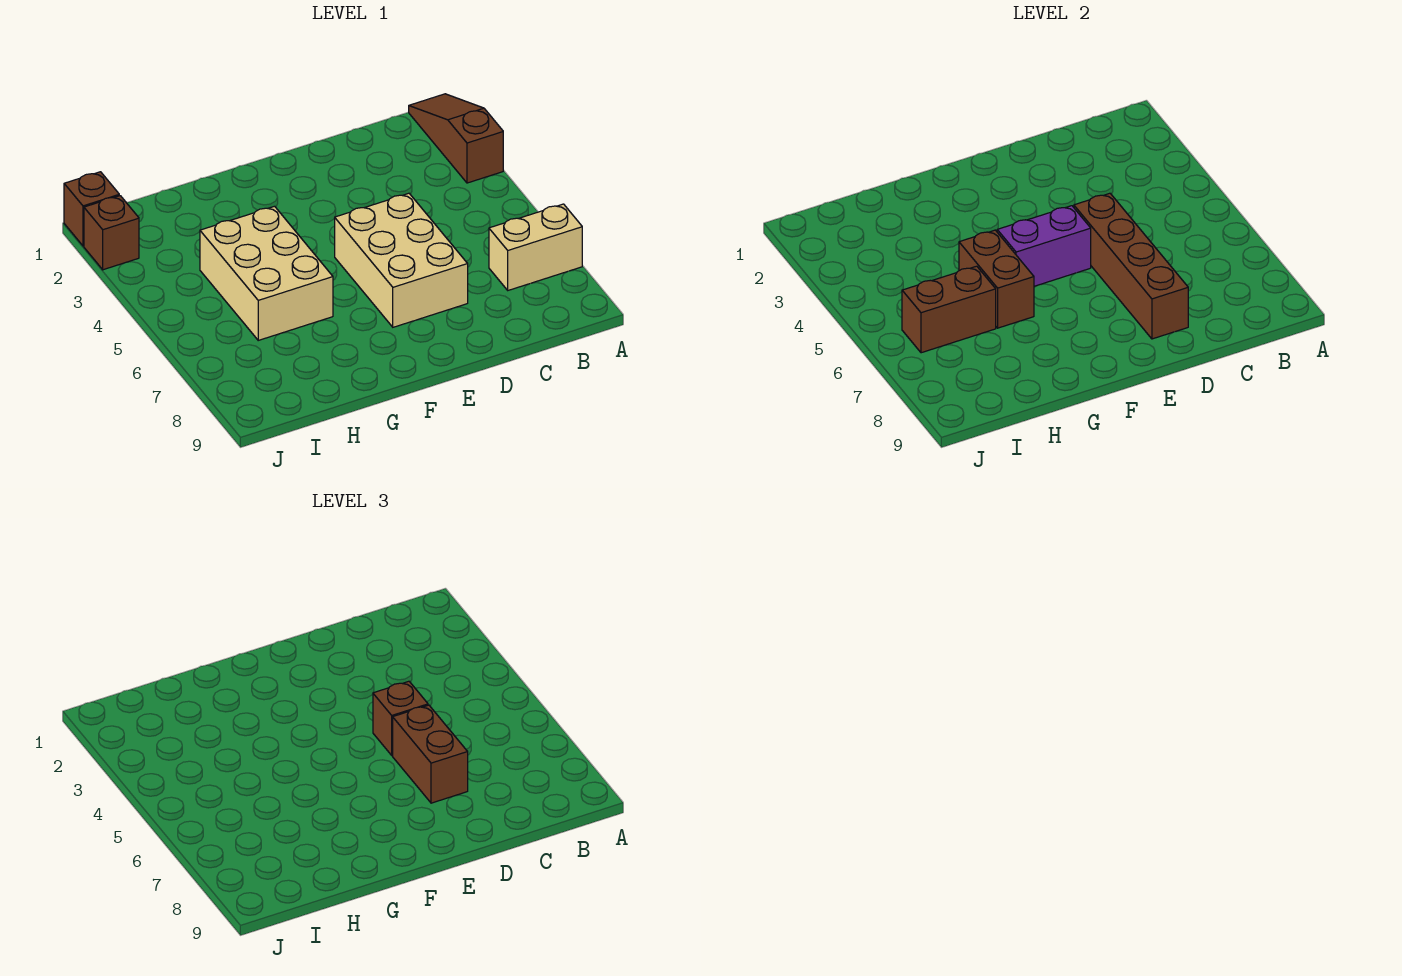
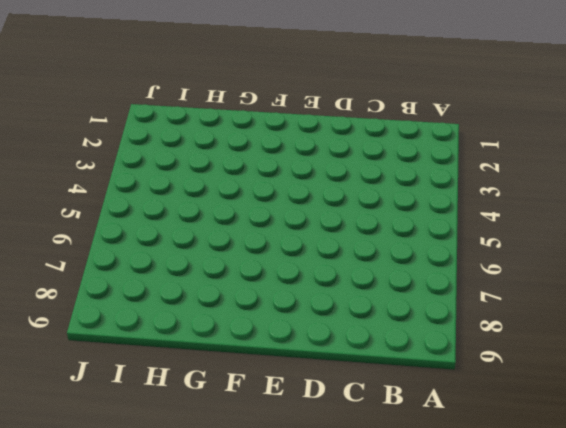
none -> brown 1x3 slope [409,94,503,183]
none -> tan 1x2 brick [489,204,582,290]
none -> tan 2x3 brick [335,193,468,327]

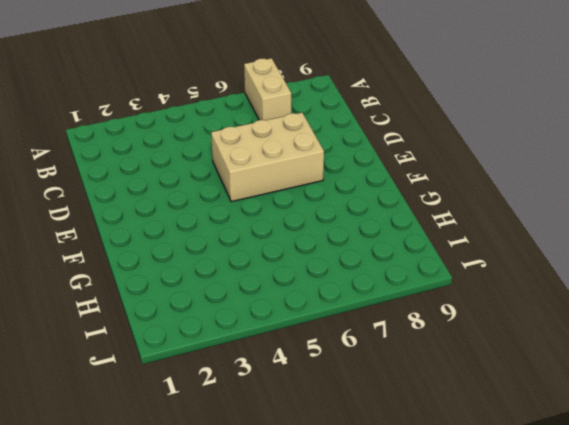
none -> brown 1x3 slope [409,94,503,183]
none -> tan 2x3 brick [200,206,333,340]
none -> brown 1x1 brick [64,172,119,246]

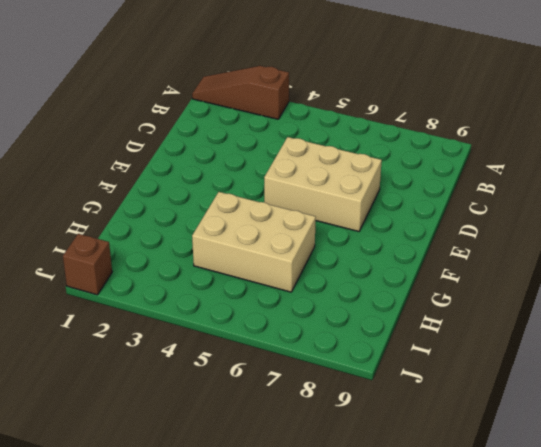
none -> tan 1x2 brick [489,204,582,290]
none -> brown 1x1 brick [84,196,139,270]
none -> brown 1x4 brick [1074,193,1188,339]

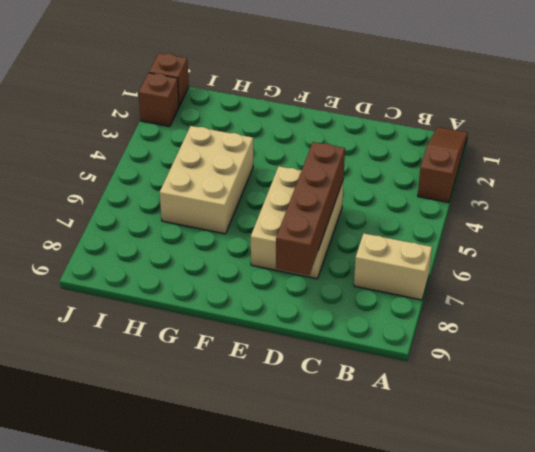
none -> purple 1x2 brick [997,206,1091,286]
none -> brown 1x2 brick [959,230,1034,328]
none -> brown 1x2 brick [902,266,996,353]

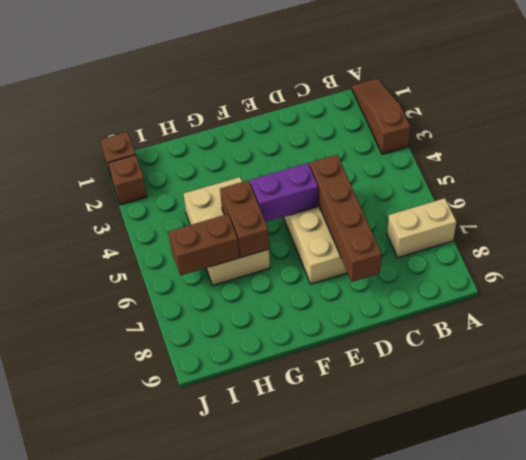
none -> brown 1x1 brick [373,681,428,755]
none -> brown 1x2 brick [393,705,468,803]

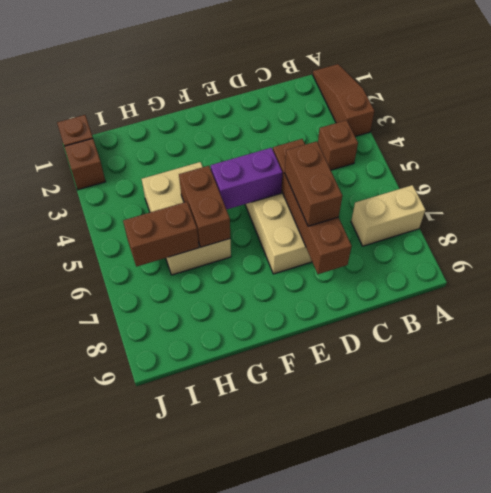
brown 1x1 brick [318,120,358,170] -> brown 1x1 brick moved to [373,681,428,755]

